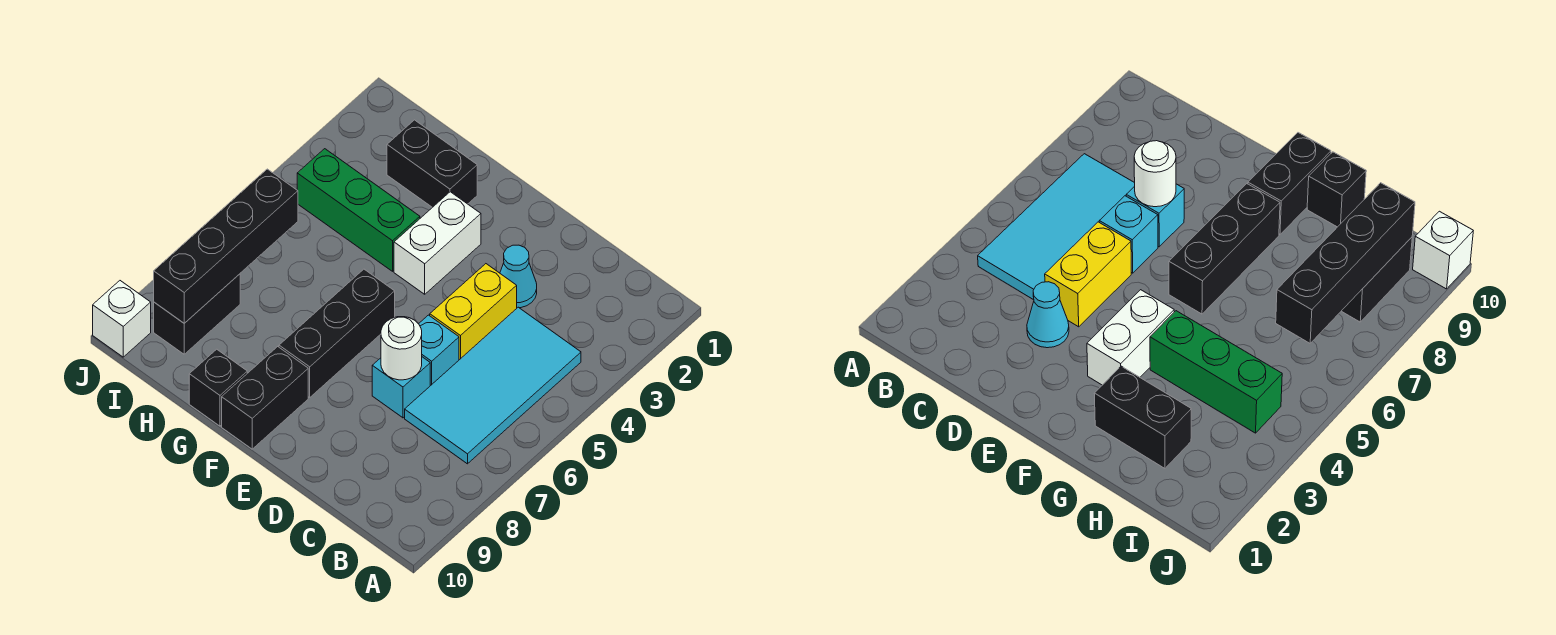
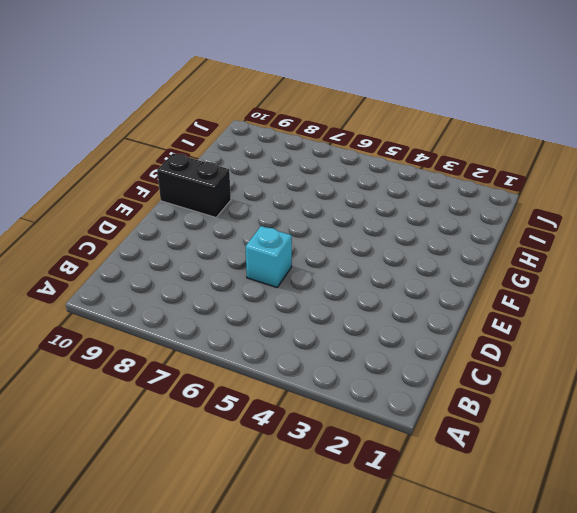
none -> cyan 2x4 tile [405,307,581,464]
none -> cyan 1x1 cone [500,245,537,308]
none -> yellow 1x2 brick [430,264,517,360]

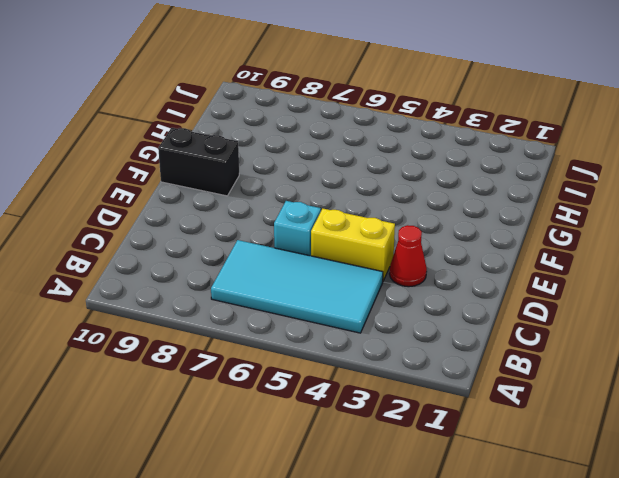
red 1x1 cone [389,225,427,287] -> cyan 1x1 cone [500,245,537,308]
none -> cyan 1x1 brick [372,357,430,418]
none -> white 1x2 brick [394,192,481,294]
none -> black 1x3 brick [279,269,395,397]

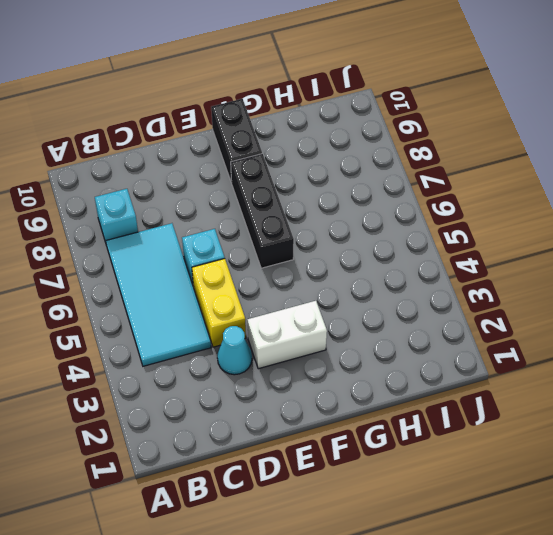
cyan 1x1 brick [95,189,138,246] -> cyan 1x1 brick moved to [372,357,430,418]
white 1x2 brick [248,301,327,369] -> white 1x2 brick turned to [394,192,481,294]
none -> black 1x2 brick [387,120,477,207]
none -> green 1x3 brick [297,149,420,271]
none -> black 1x1 brick [189,349,247,426]

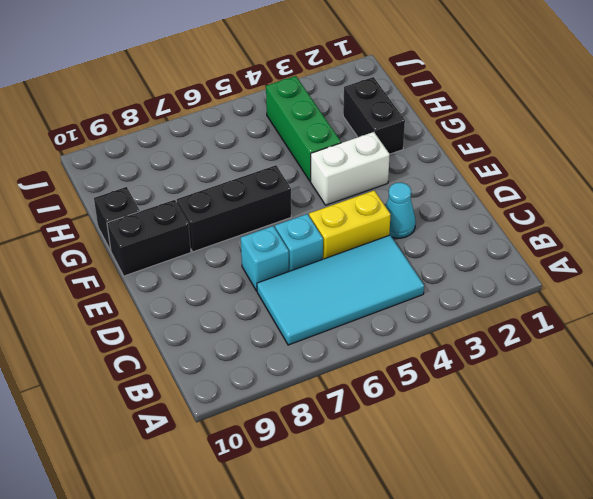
none -> black 1x2 brick [154,274,240,354]
none -> white 1x1 brick [93,281,151,357]
none -> white 1x1 round brick [381,317,422,380]

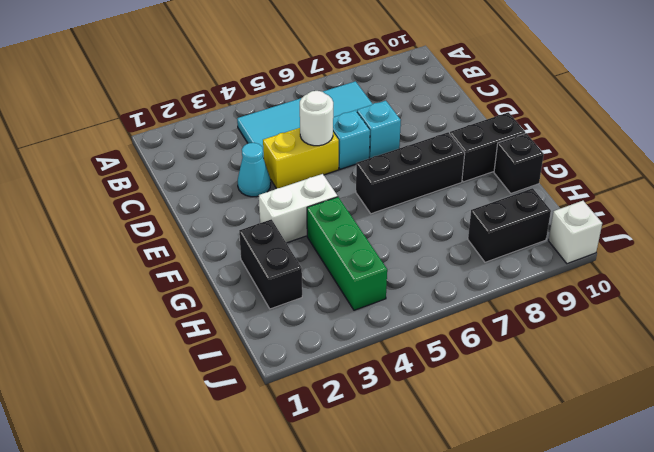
white 1x1 round brick [300,91,333,146] -> white 1x1 round brick moved to [381,317,422,380]
none -> black 1x4 brick [154,169,298,323]

